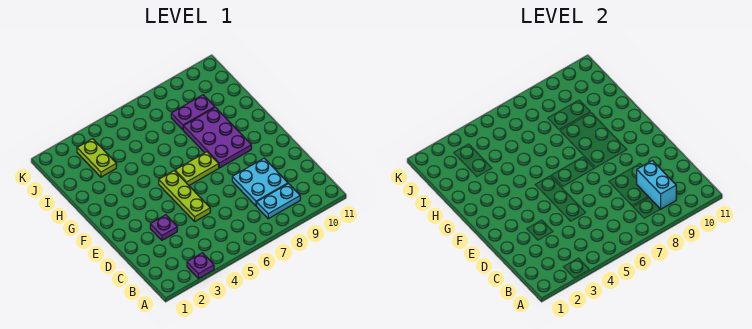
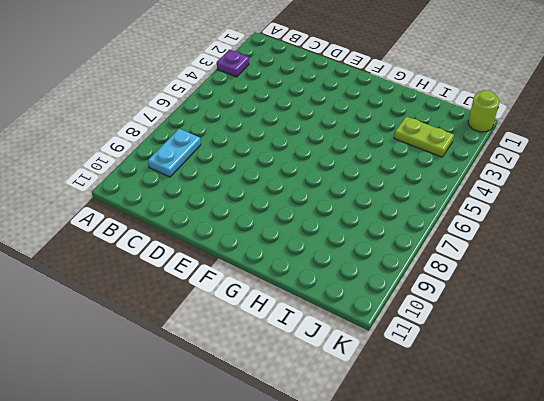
lime 1x1 round brick [468,90,499,132] -> none
none -> cyan 2x2 plate [232,158,288,206]
none -> purple 1x1 plate [150,215,177,240]

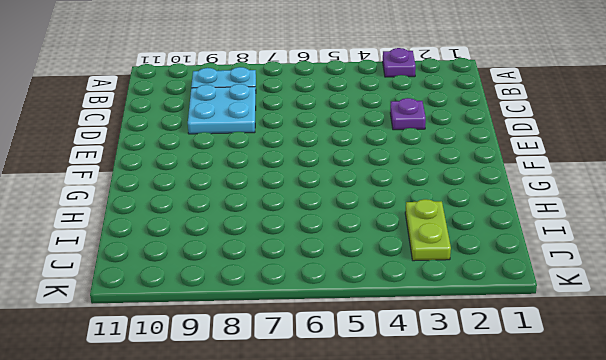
none -> lime 1x3 plate [159,171,210,221]
none -> lime 1x2 plate [175,152,219,185]

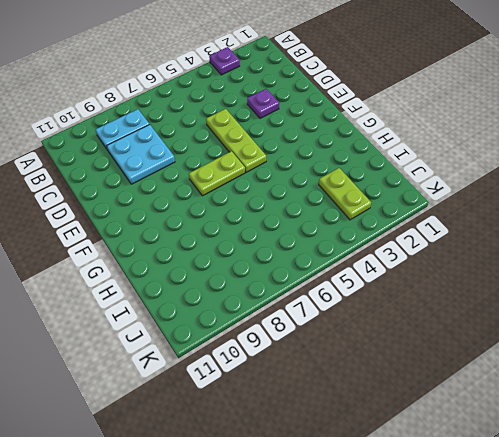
none -> purple 2x3 plate [183,107,251,168]
none -> purple 1x2 plate [171,95,215,130]

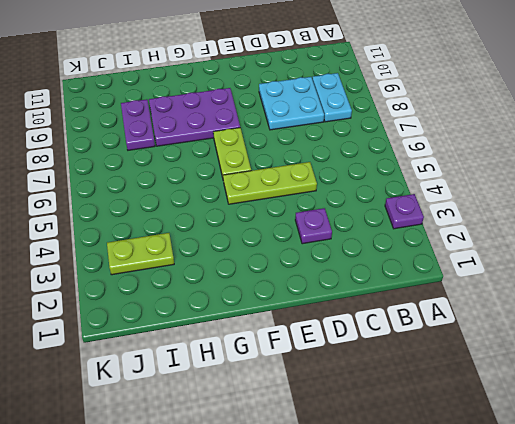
none -> cyan 1x2 brick [637,161,676,209]

